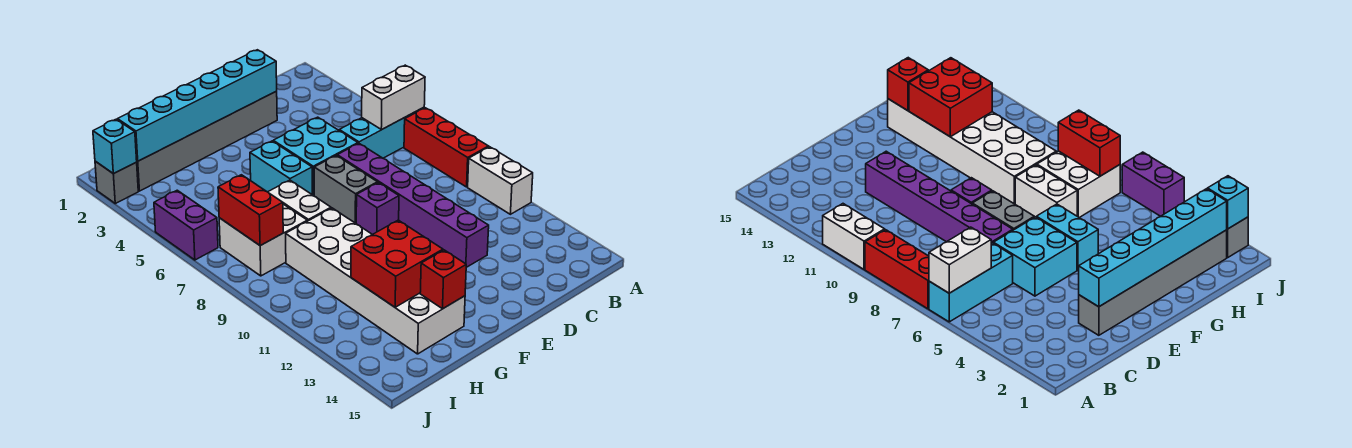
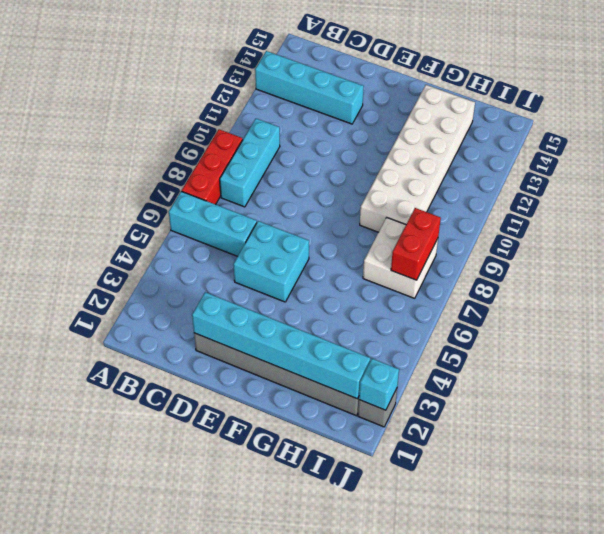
cyan 1x4 brick [255,51,364,124] -> none
cyan 1x3 brick [220,119,280,207] -> none
none -> white 1x2 brick [468,147,533,214]
none -> purple 1x6 brick [337,143,489,267]
none -> grey 1x2 brick [314,156,377,223]

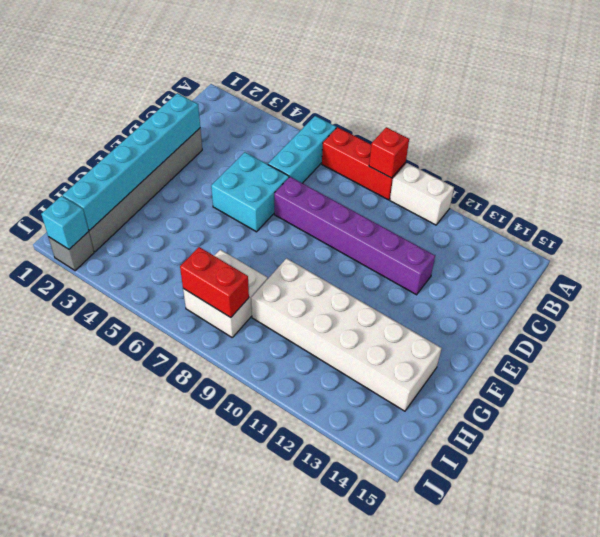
red 1x1 brick [369,127,409,178] -> red 1x1 brick moved to [420,250,466,309]
none -> grey 1x2 brick [314,156,377,223]
none -> purple 1x1 brick [356,183,399,235]
none -> cyan 1x2 brick [250,141,312,194]

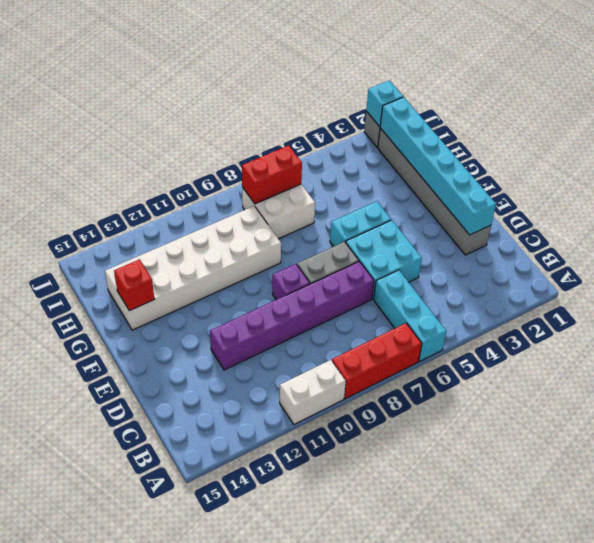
none -> white 1x2 brick [268,180,331,221]
none -> purple 1x2 brick [154,190,218,260]
none -> white 1x2 brick [362,65,425,130]

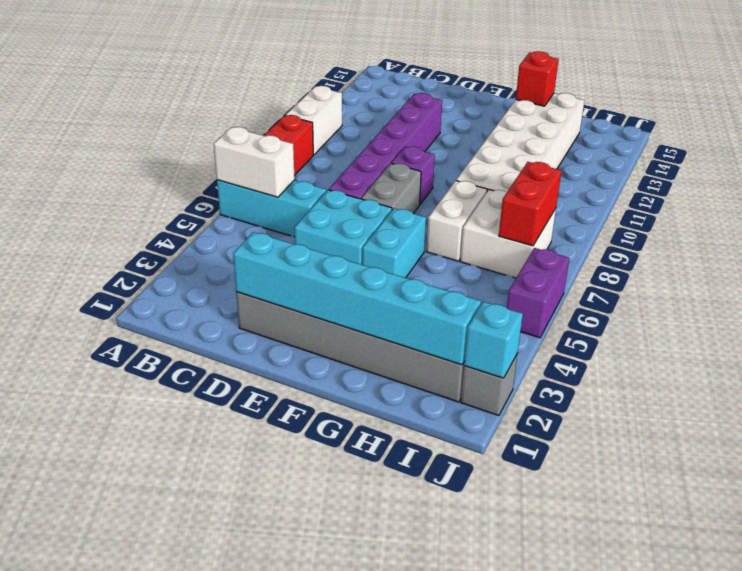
none -> red 2x2 brick [351,220,443,307]

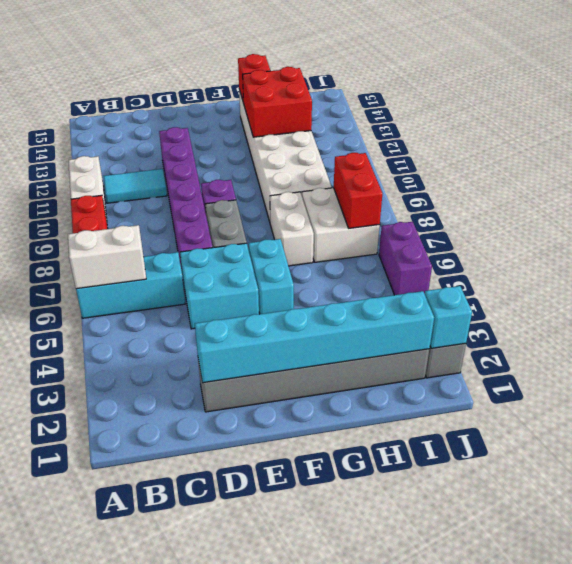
cyan 1x2 tile [103,169,167,203] -> none

